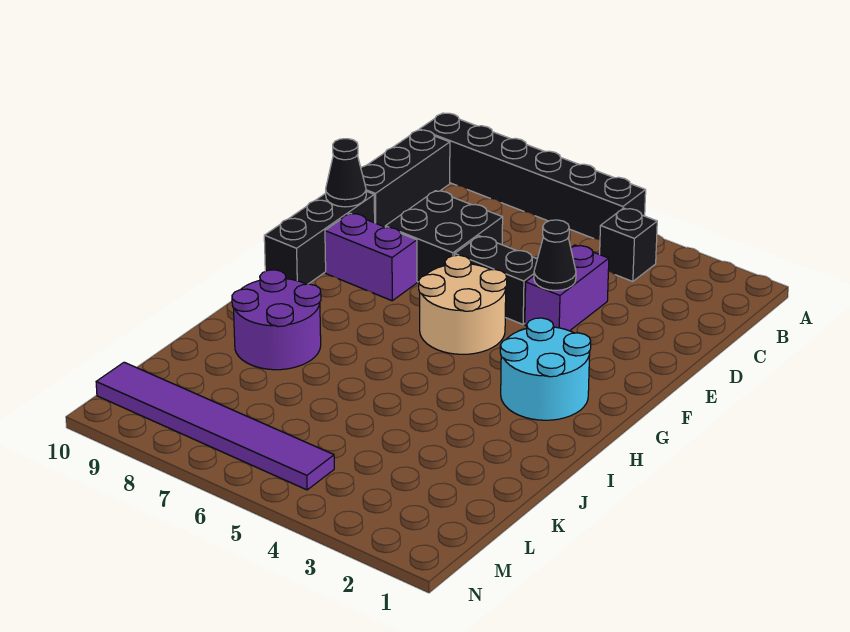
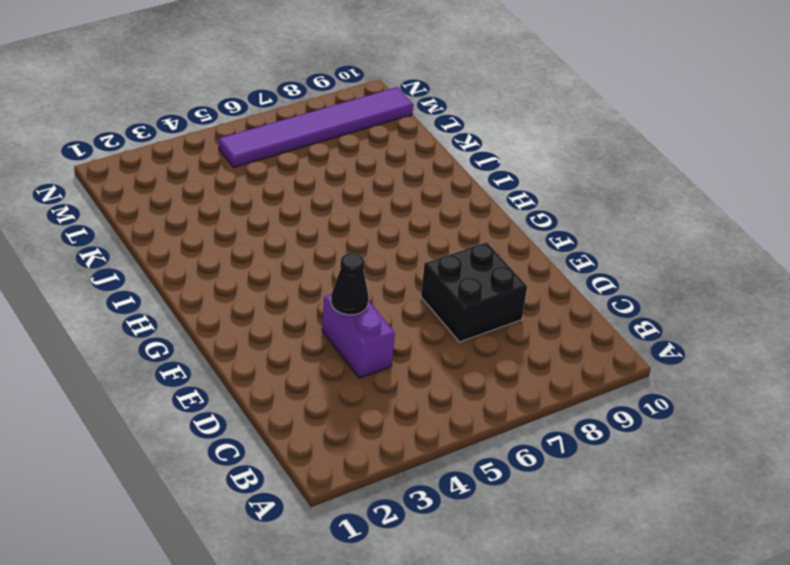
none -> black 1x6 brick [419,113,646,240]
none -> black 1x1 brick [600,208,657,282]
none -> black 1x3 brick [361,130,450,227]

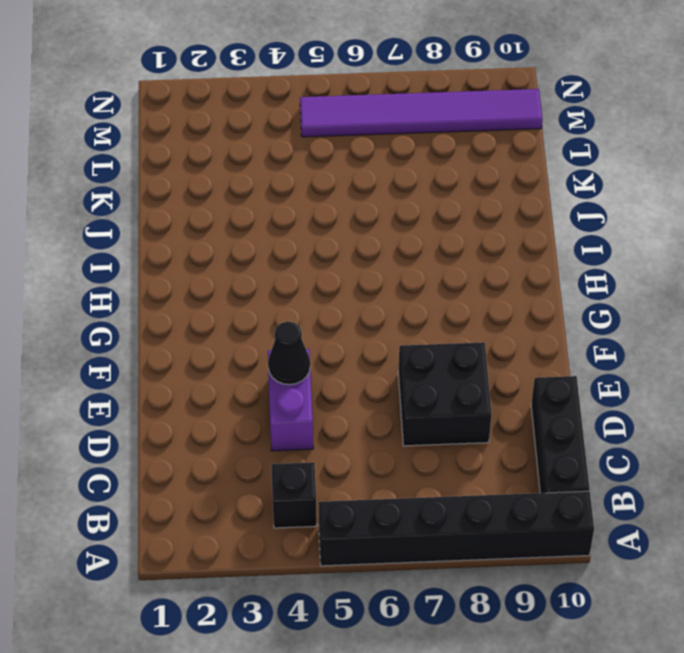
none -> black 1x2 brick [455,236,537,324]
none -> black 1x3 brick [264,191,375,284]
none -> tan 2x2 round brick [419,255,507,354]

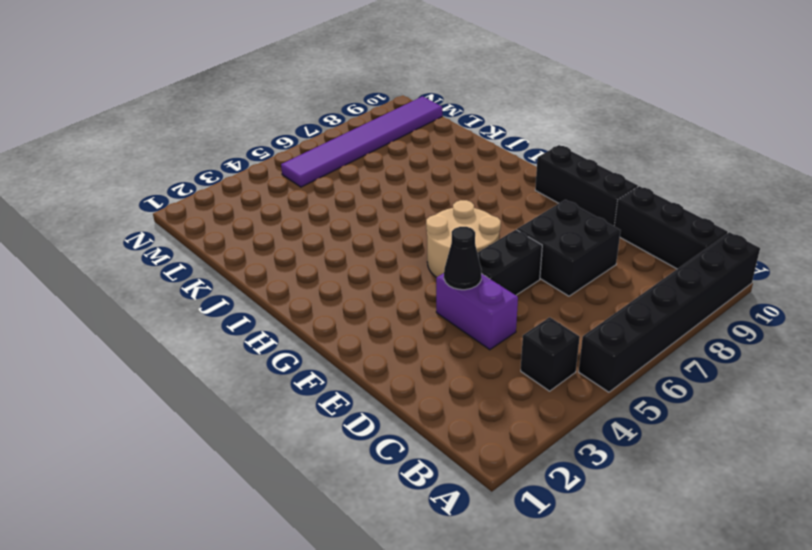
none -> purple 1x2 brick [325,213,417,301]
none -> cyan 2x2 round brick [500,318,591,420]
none -> purple 2x2 round brick [232,270,321,370]

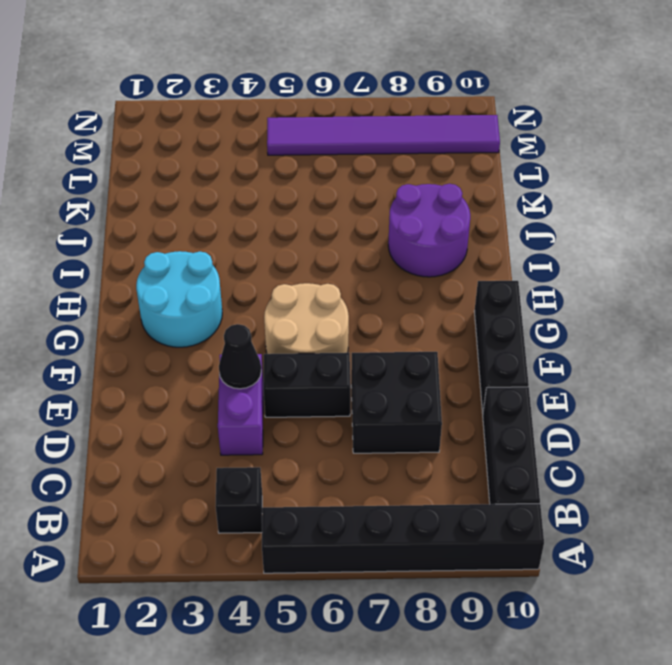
none -> purple 1x2 brick [325,213,417,301]
none -> black 1x1 cone [326,139,366,207]

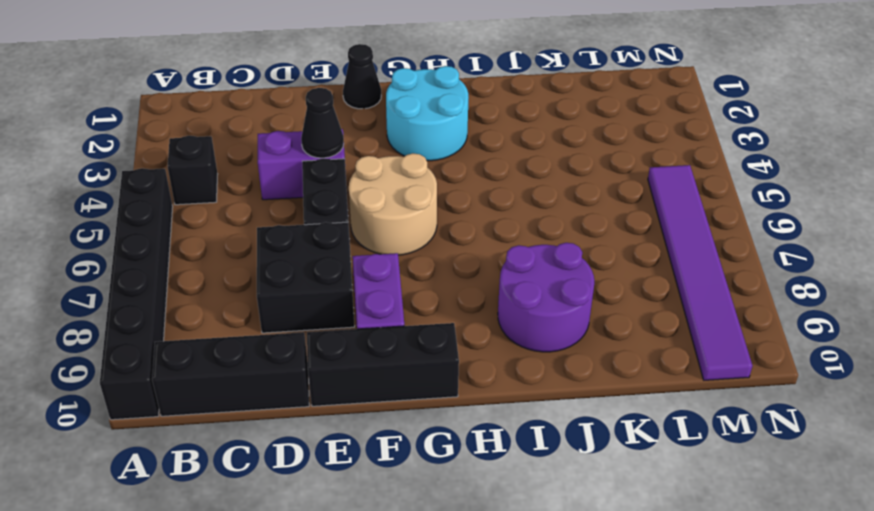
black 1x1 cone [343,44,381,109] -> black 1x1 cone moved to [326,139,366,207]

